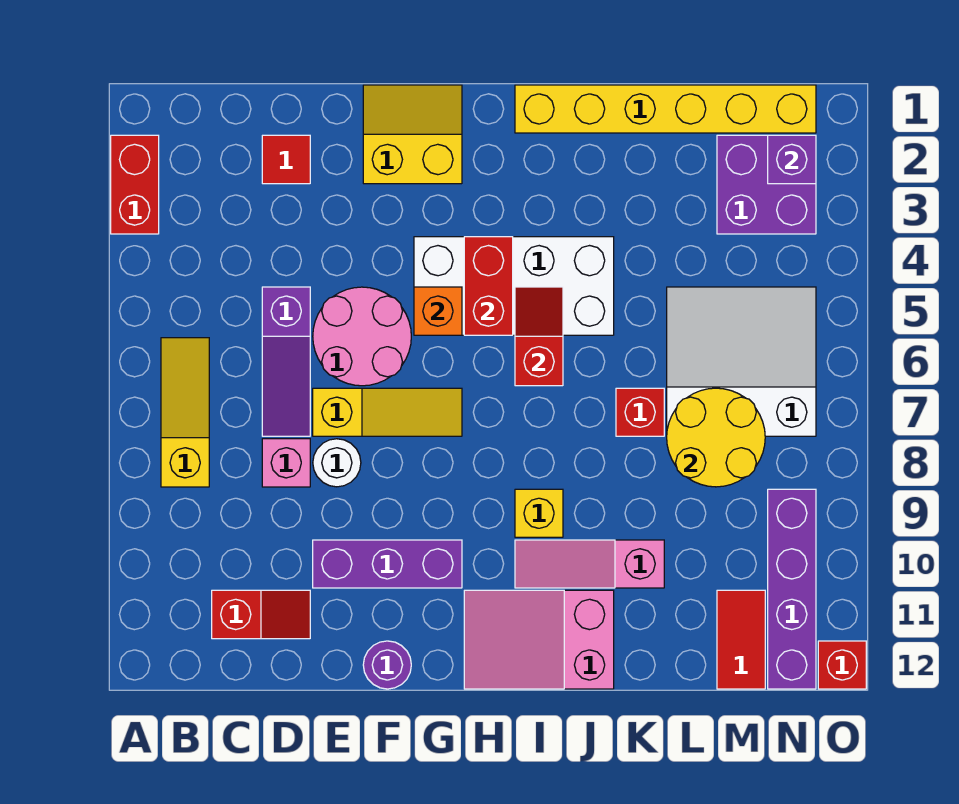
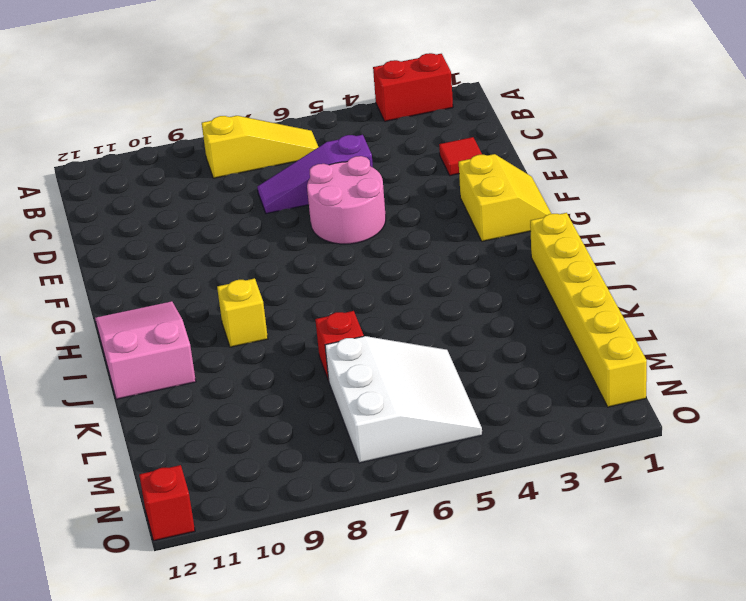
none -> red 1x2 slope [212,590,310,639]
none -> pink 1x1 brick [262,439,310,487]
none -> yellow 1x3 slope [313,388,462,436]

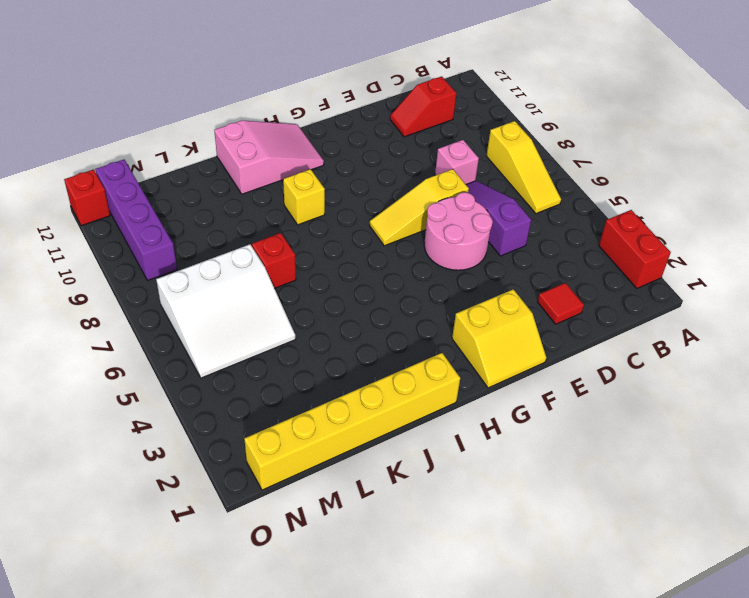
none -> white 1x1 round brick [313,439,361,487]
none -> purple 1x3 brick [313,540,462,588]
none -> purple 1x1 round brick [363,641,411,689]

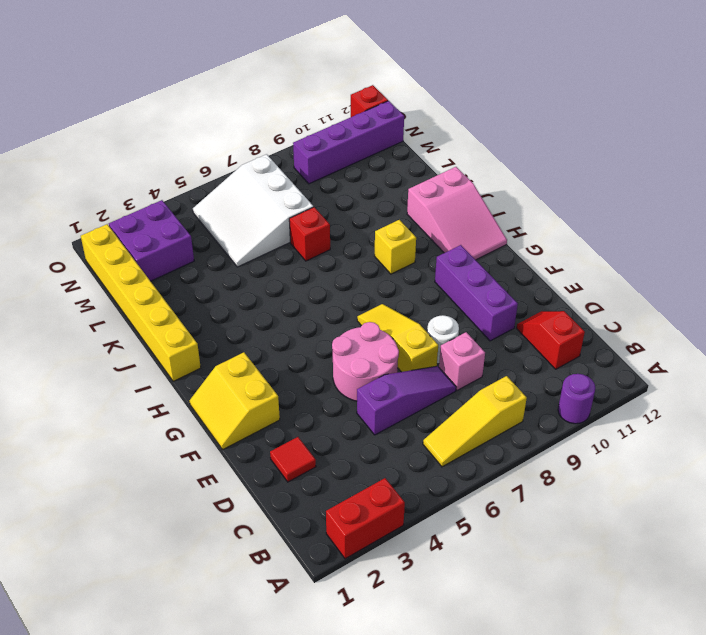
purple 1x1 round brick [558,374,595,424] -> purple 1x1 round brick moved to [363,641,411,689]
none -> white 2x4 brick [414,237,614,335]
none -> pink 1x3 slope [515,540,664,588]
none -> red 1x2 tile [717,590,765,689]

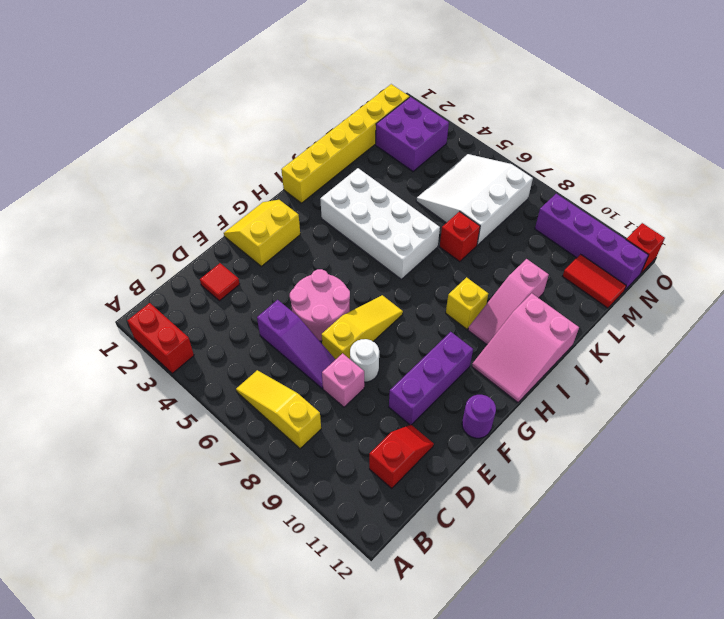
white 2x4 brick [320,168,440,279] -> white 2x4 brick turned to [414,237,614,335]
none -> orange 1x1 brick [414,287,462,335]
none -> red 1x2 brick [464,237,513,335]
none -> red 1x2 slope [515,287,563,386]

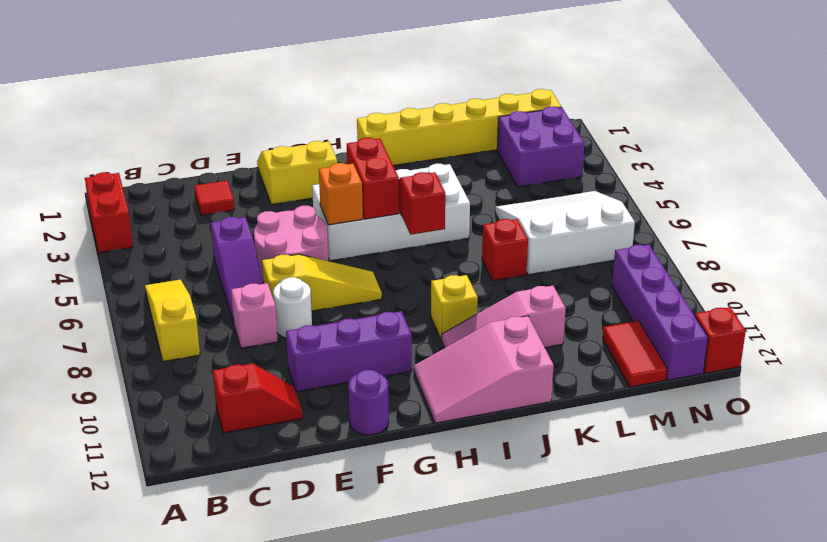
none -> yellow 2x2 round brick [667,388,765,487]
none -> purple 1x1 brick [768,135,816,184]

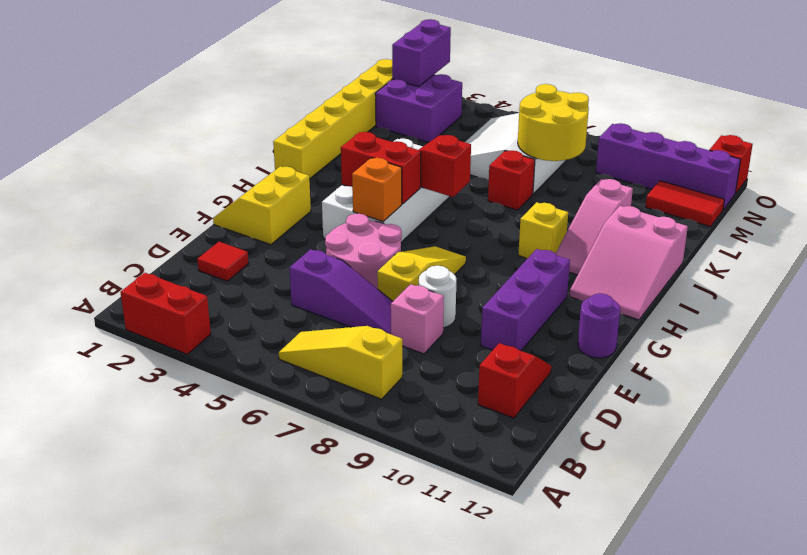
purple 1x2 brick [392,19,451,87] -> purple 1x1 brick [768,135,816,184]

